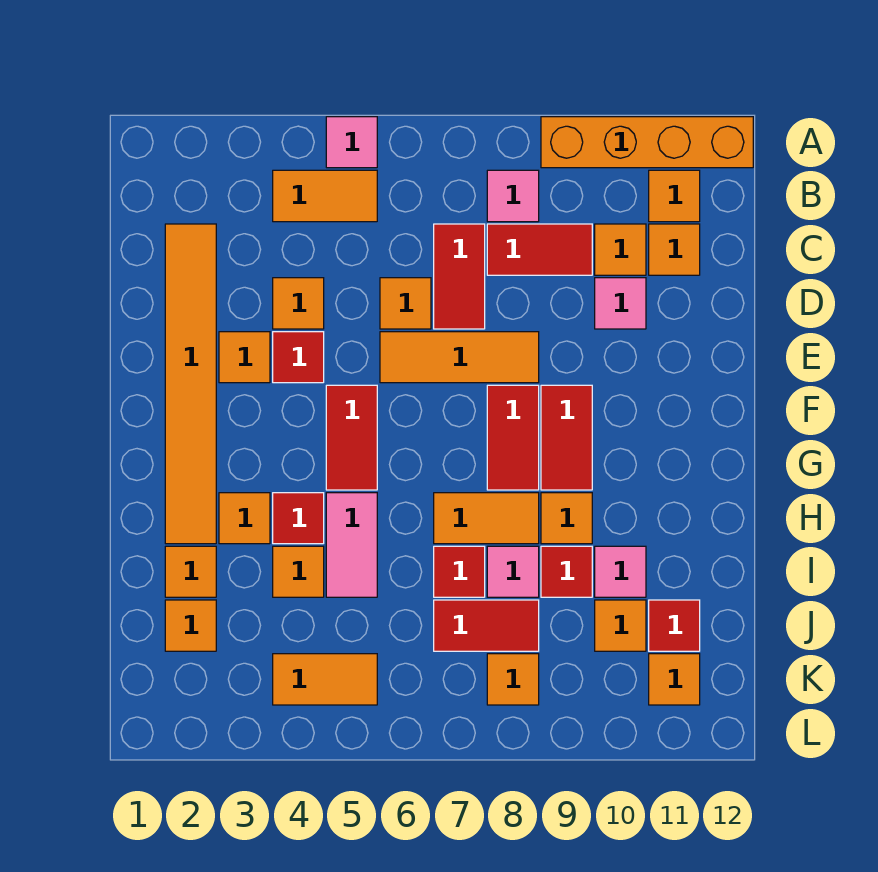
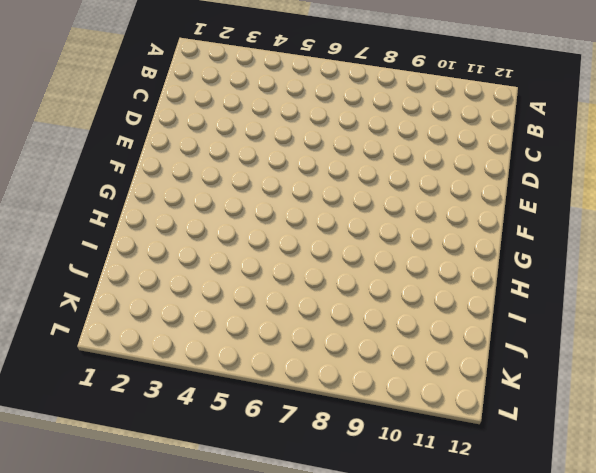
none -> pink 1x1 tile [326,117,377,168]
none -> orange 1x4 brick [541,117,753,168]
none -> orange 1x2 tile [273,170,377,222]
none -> pink 1x1 tile [487,170,539,222]

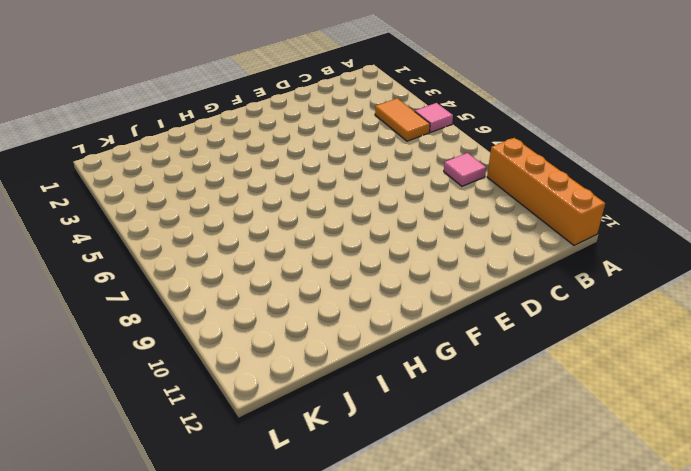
none -> orange 1x1 tile [649,170,700,222]
none -> orange 1x6 tile [165,224,216,544]
none -> red 1x2 tile [434,224,485,329]
none -> red 1x2 tile [487,224,592,275]

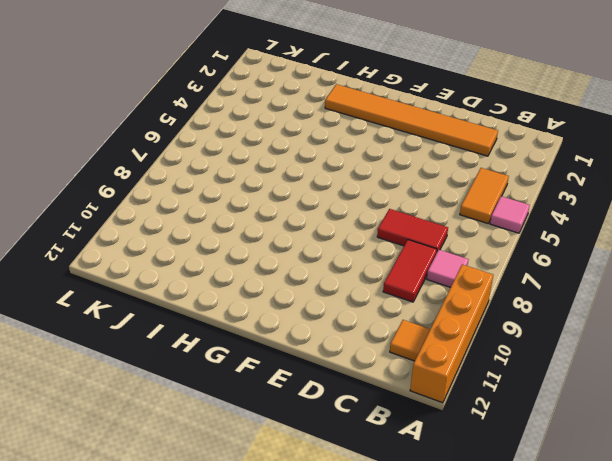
none -> orange 1x1 tile [595,224,646,275]
none -> orange 1x1 tile [649,224,700,275]
none -> orange 1x1 tile [273,278,324,329]
none -> orange 1x1 tile [380,278,431,329]

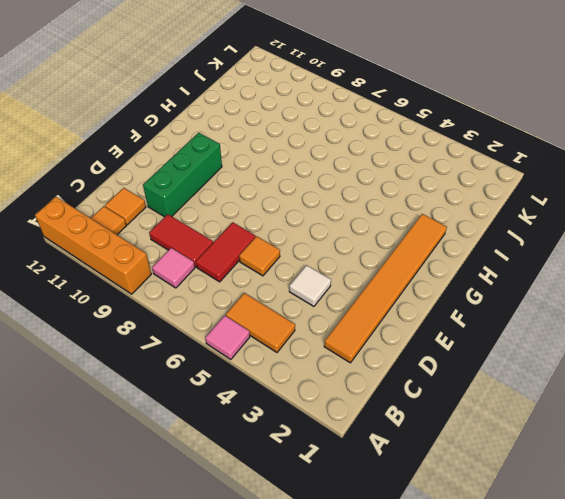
white 1x1 tile [289,265,331,306] -> orange 1x1 tile [273,278,324,329]
green 1x3 brick [143,133,222,217] -> pink 1x1 tile [595,278,646,329]
none -> orange 1x1 tile [595,224,646,275]
none -> orange 1x1 tile [219,332,270,383]
none -> red 1x1 tile [273,332,324,383]
none -> orange 1x3 tile [380,332,539,383]

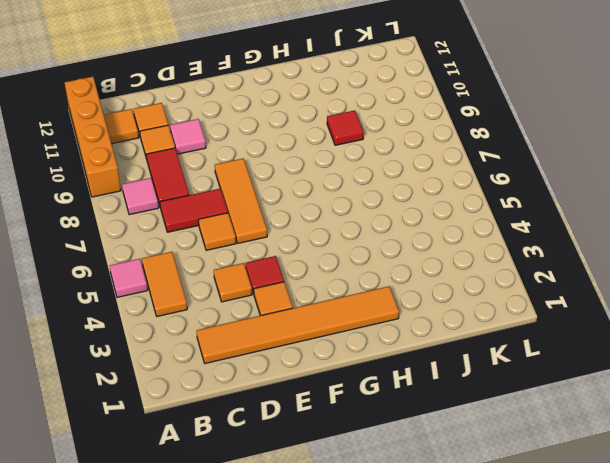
none -> red 1x2 tile [326,385,377,490]
none -> red 1x2 tile [487,385,539,490]
none -> red 1x2 tile [541,385,592,490]
none -> orange 1x1 tile [219,493,270,544]

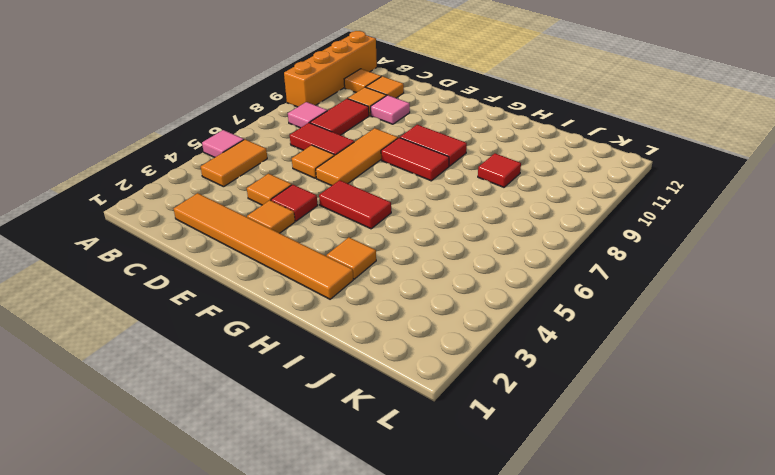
none -> red 1x1 tile [273,493,324,544]
none -> pink 1x2 tile [326,493,377,597]
none -> orange 1x2 tile [434,493,539,544]
none -> orange 1x1 tile [541,493,592,544]

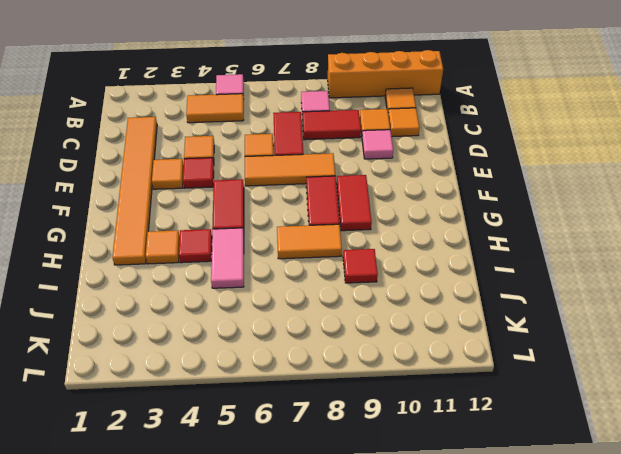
none -> orange 1x1 tile [541,493,592,544]
none -> orange 1x1 tile [165,546,216,597]
none -> orange 1x1 tile [273,546,324,597]
none -> red 1x1 tile [434,546,485,597]

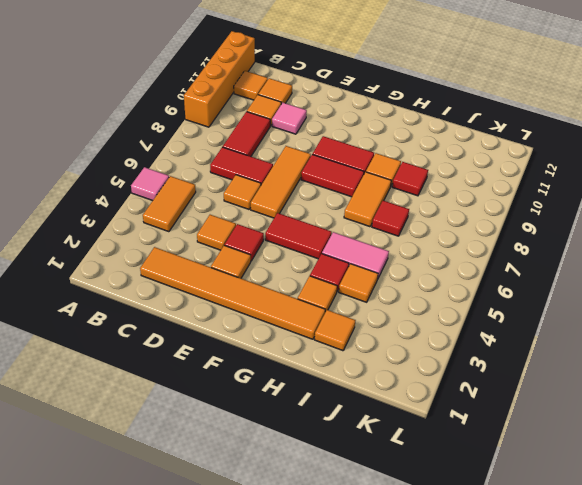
none -> pink 1x1 tile [487,170,539,222]
none -> pink 1x1 tile [487,546,539,597]
none -> pink 1x1 tile [595,546,646,597]
none -> orange 1x1 tile [165,600,216,651]

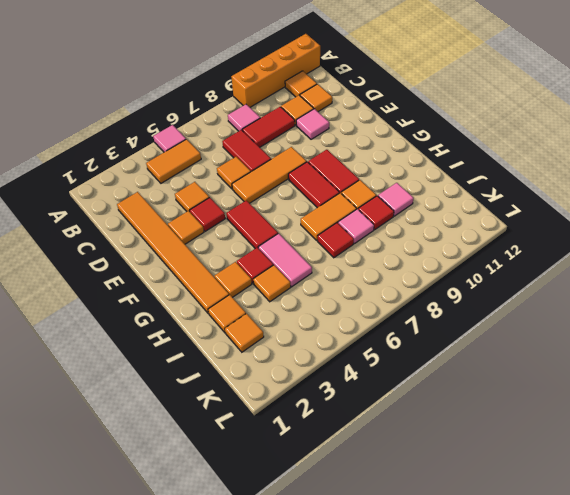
none -> red 1x2 tile [434,600,539,651]
none -> orange 1x1 tile [595,600,646,651]
none -> red 1x1 tile [649,600,700,651]
none -> orange 1x2 tile [273,654,377,705]

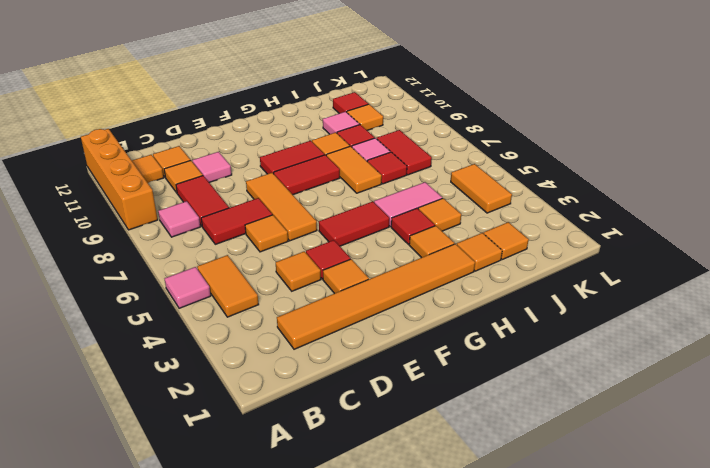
none -> orange 1x1 tile [487,654,539,705]
none -> orange 1x1 tile [649,654,700,705]

